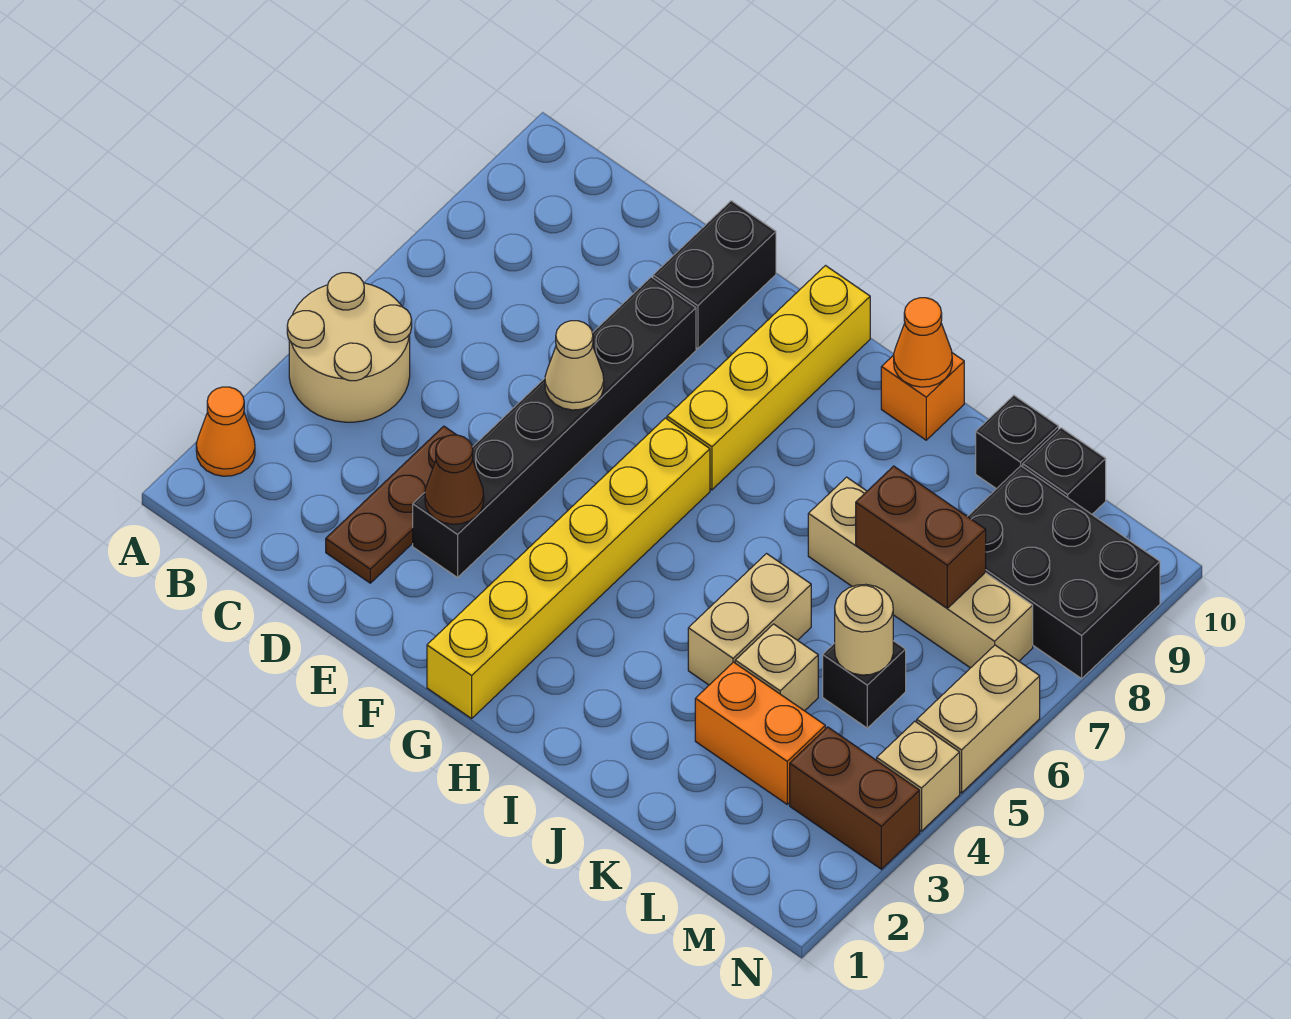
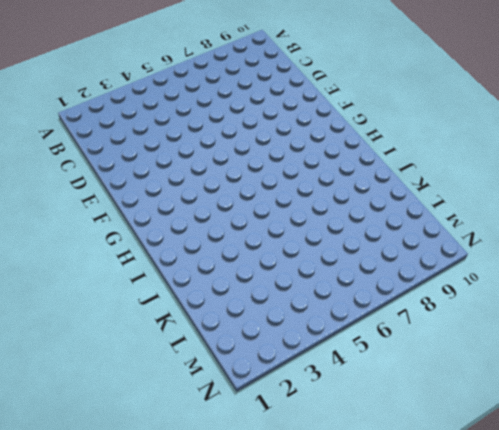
none -> orange 1x1 cone [196,387,255,476]
none -> tan 2x2 round brick [287,273,412,422]
none -> brown 1x3 plate [326,426,473,583]

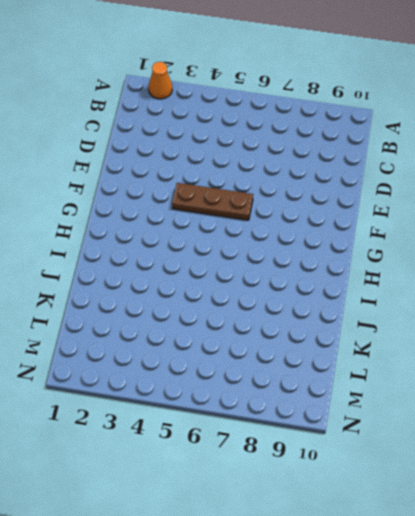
brown 1x3 plate [172,183,253,220] -> brown 1x3 plate moved to [326,426,473,583]
none -> tan 2x2 round brick [287,273,412,422]
none -> black 1x6 brick [413,277,696,577]
none -> black 1x2 brick [653,201,776,349]

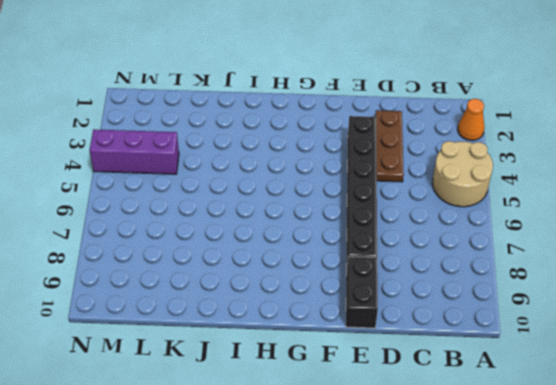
purple 1x3 brick [90,129,179,174] -> tan 1x1 brick [877,721,960,831]
none -> yellow 1x6 brick [427,418,710,719]
none -> yellow 1x4 brick [667,266,870,490]
none -> orange 1x1 brick [881,353,964,440]

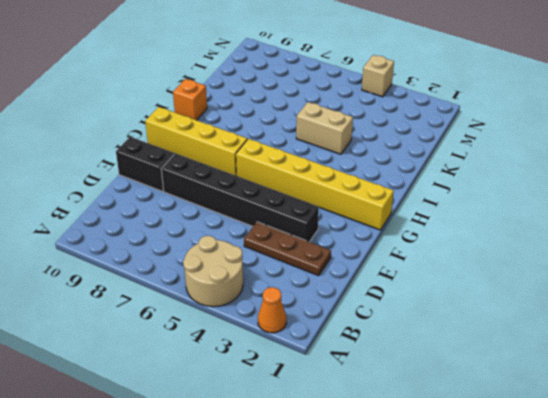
none -> tan 1x4 brick [808,477,1033,668]
none -> orange 1x2 brick [695,662,825,804]
none -> tan 1x1 brick [735,624,818,711]

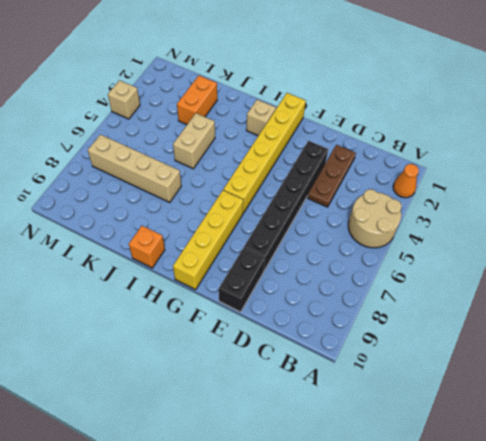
tan 1x1 brick [246,100,276,136] -> tan 1x1 brick moved to [735,624,818,711]
orange 1x2 brick [177,75,217,125] -> orange 1x2 brick turned to [695,662,825,804]
none -> black 1x1 brick [976,395,1059,489]
none -> black 1x1 brick [823,641,906,728]
none -> black 2x3 brick [967,466,1160,678]

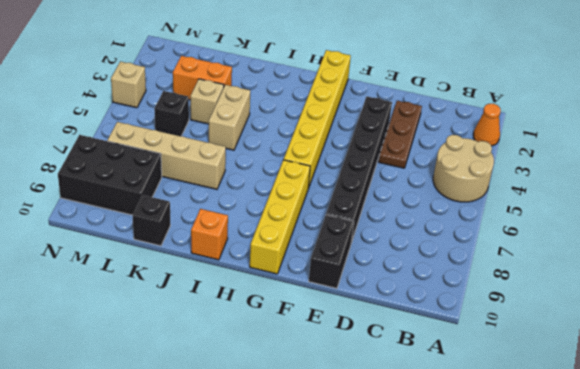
none -> black 1x1 brick [1023,428,1106,514]
none -> brown 1x2 brick [790,727,920,869]
none -> tan 1x2 brick [917,645,1040,793]

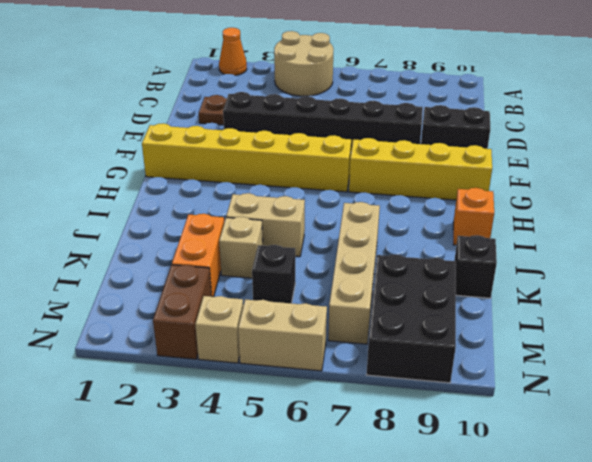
none -> black 1x1 brick [1023,428,1106,514]
none -> brown 1x1 cone [425,435,484,524]
none -> tan 1x1 cone [545,321,604,410]

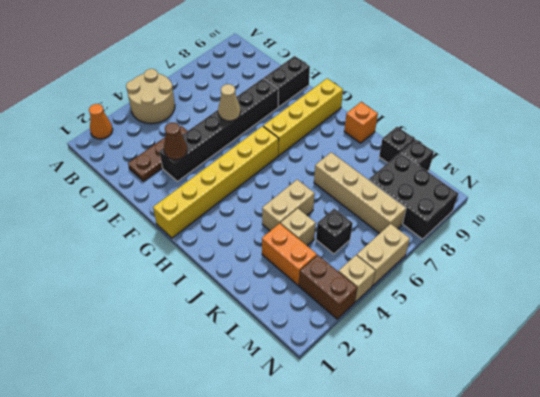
none -> orange 1x1 cone [894,298,952,387]
none -> brown 1x2 brick [856,466,986,608]
none -> tan 1x1 round brick [835,584,893,675]

